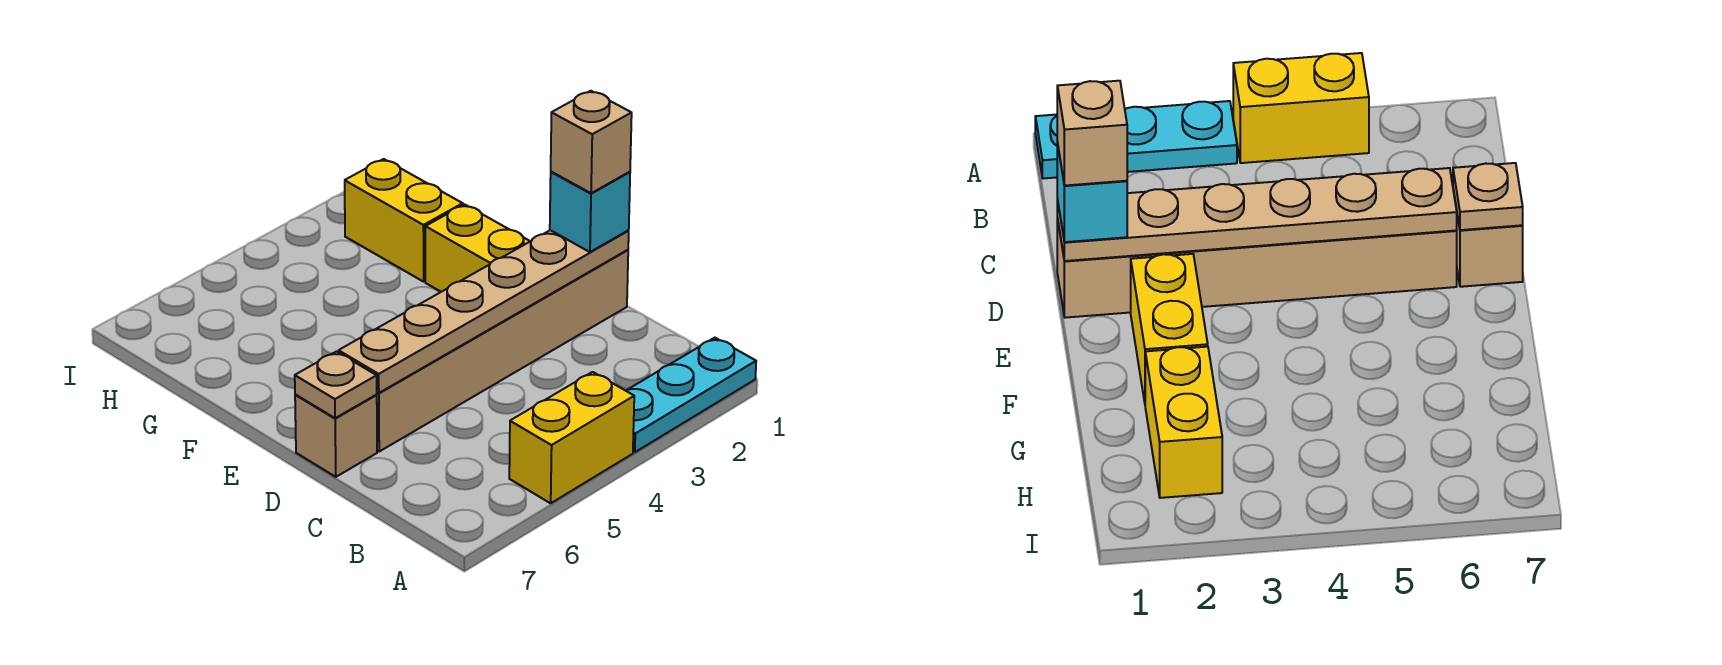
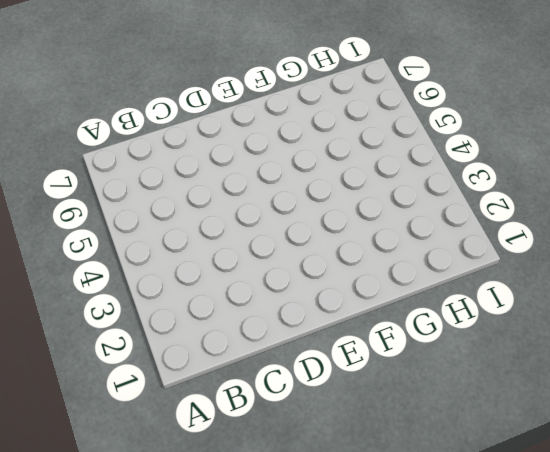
none -> cyan 1x3 plate [626,338,756,452]
none -> yellow 1x2 brick [509,372,634,503]

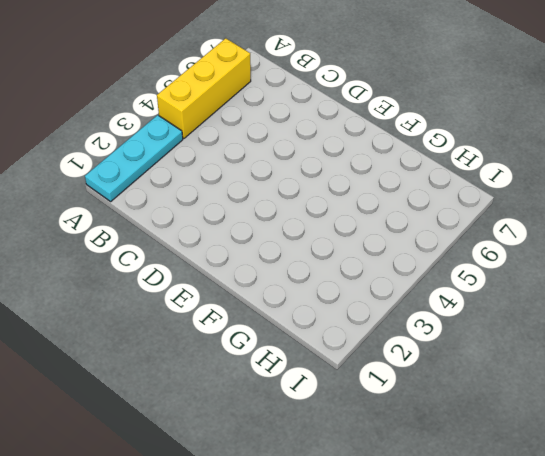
yellow 1x3 brick [157,38,251,139] -> yellow 1x2 brick [509,372,634,503]
none -> tan 1x6 brick [377,250,628,451]
none -> tan 1x1 brick [295,395,377,477]

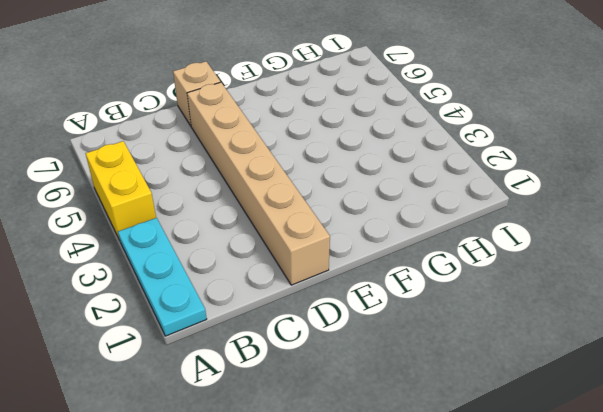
none -> yellow 1x2 brick [425,204,530,292]
none -> yellow 1x2 brick [345,159,463,282]

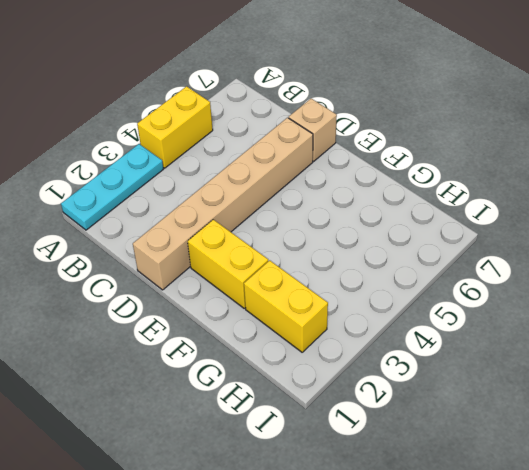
none -> tan 1x6 plate [339,230,629,393]
none -> tan 1x1 plate [295,352,377,418]

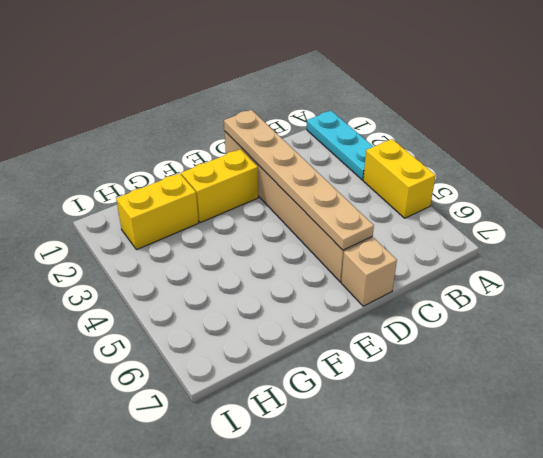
none -> tan 1x1 plate [295,352,377,418]
none -> cyan 1x1 brick [550,172,630,252]

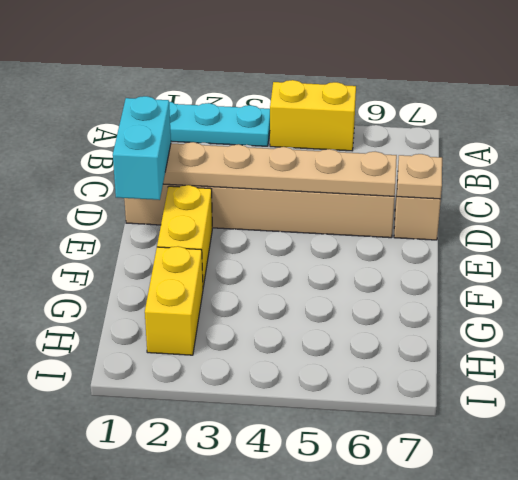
cyan 1x2 brick [113,96,171,200] -> cyan 1x1 brick [550,172,630,252]
none -> tan 1x1 brick [551,91,632,193]

